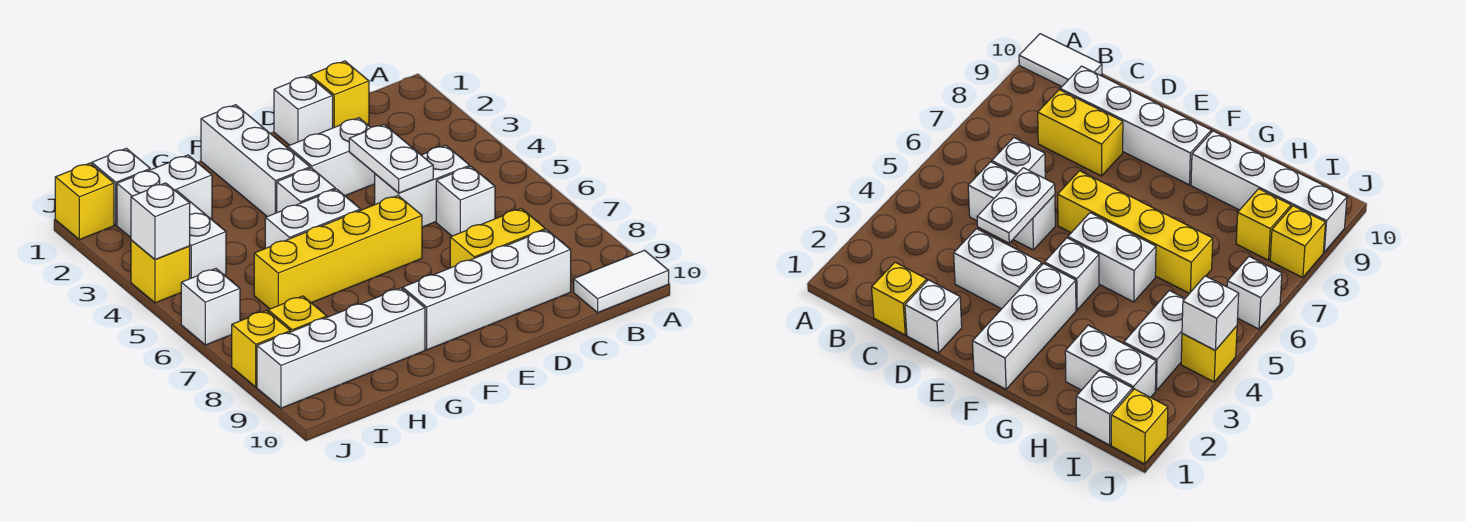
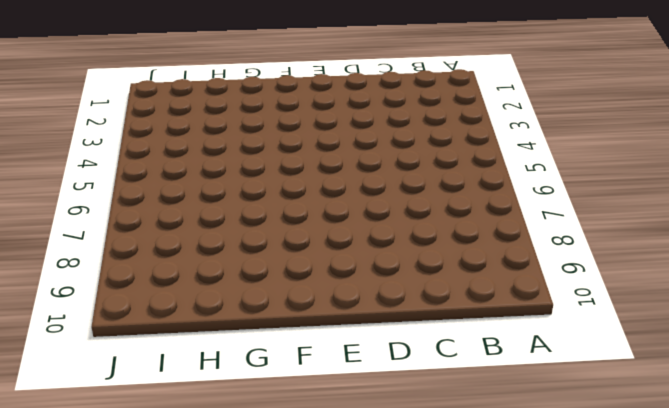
none -> white 1x2 tile [574,250,669,313]
none -> yellow 1x1 brick [310,61,369,128]
none -> white 1x2 brick [375,145,470,227]

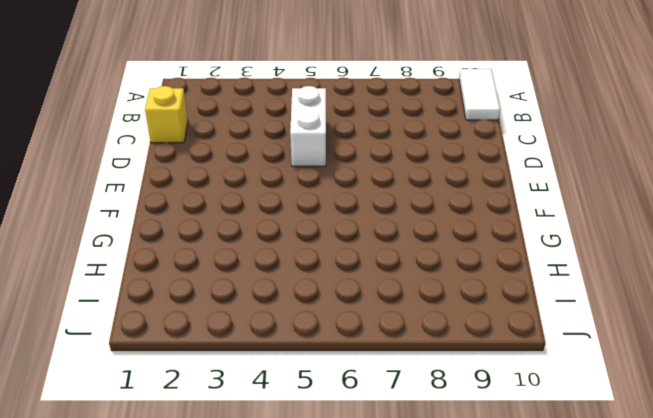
none -> white 1x1 brick [436,166,495,236]
none -> yellow 1x2 brick [450,209,545,268]
none -> white 1x4 brick [403,230,571,350]

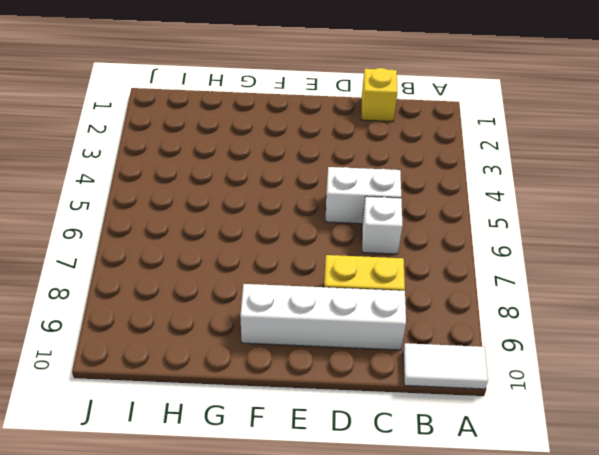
none -> white 1x1 brick [274,76,333,145]
none -> white 1x2 brick [288,118,375,196]
none -> yellow 1x4 brick [254,196,422,309]

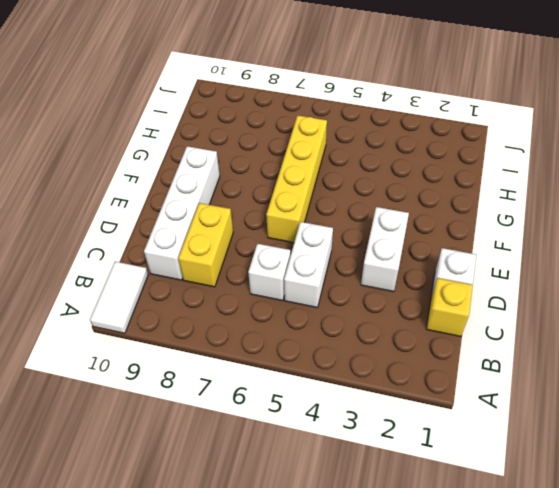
none -> white 1x3 brick [201,105,310,217]
none -> white 1x1 brick [277,168,335,213]
none -> white 1x2 brick [265,189,360,248]

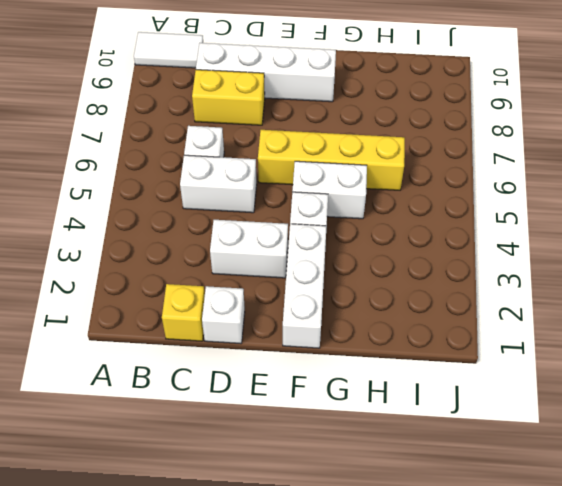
none -> white 1x4 brick [257,288,425,408]
none -> white 1x2 brick [117,155,212,238]
none -> white 1x1 brick [92,148,150,225]

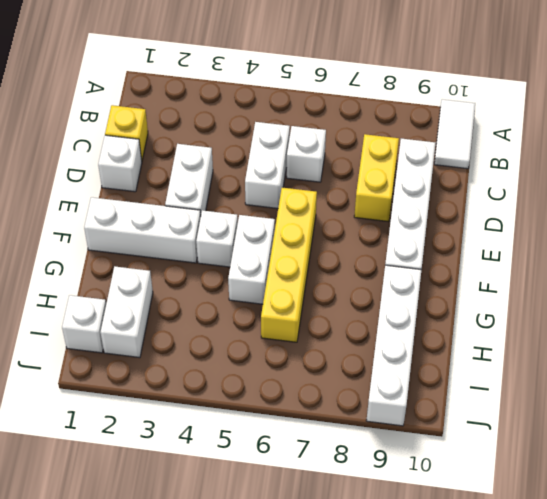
none -> white 1x2 brick [176,191,226,279]
none -> yellow 1x1 brick [268,296,327,332]
none -> yellow 1x1 brick [55,163,114,240]

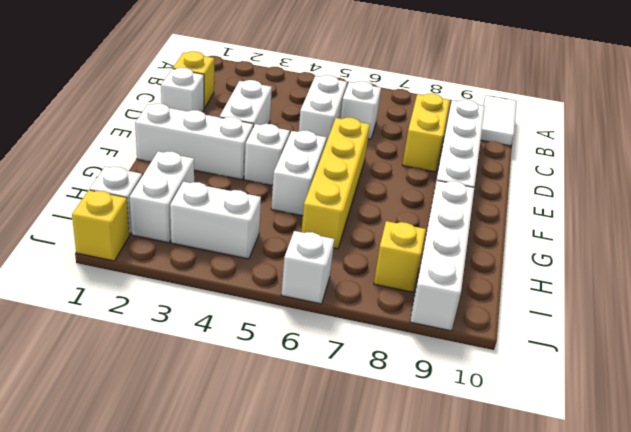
none -> yellow 1x1 brick [131,240,190,303]
none -> yellow 1x1 brick [232,311,290,387]
none -> white 1x2 plate [349,124,433,193]

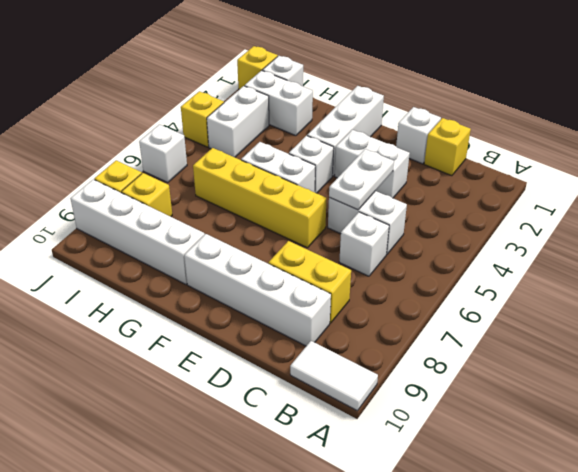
none -> white 1x1 brick [131,183,190,259]

